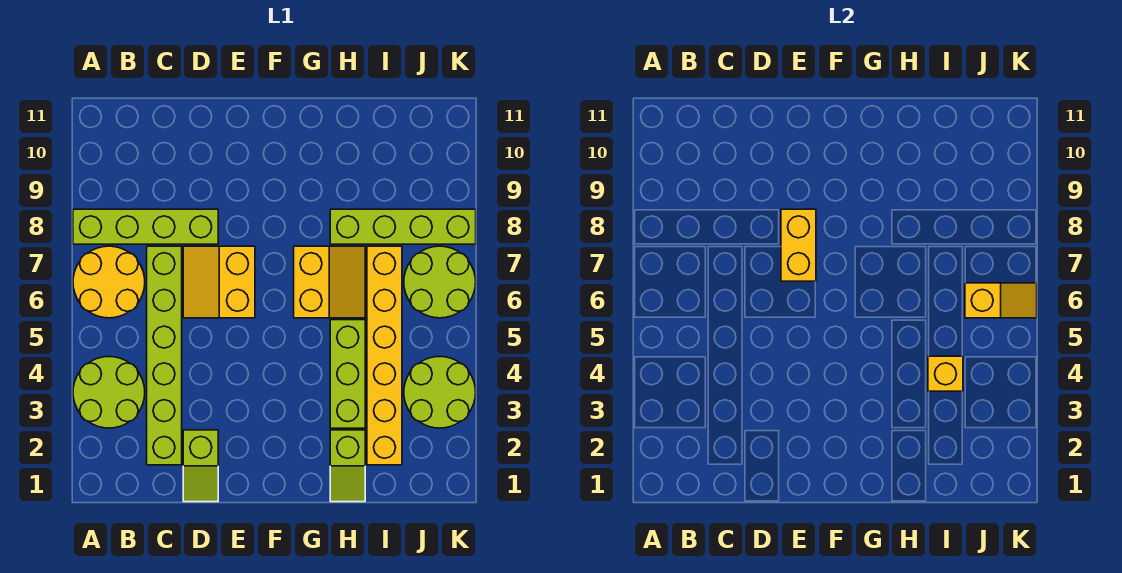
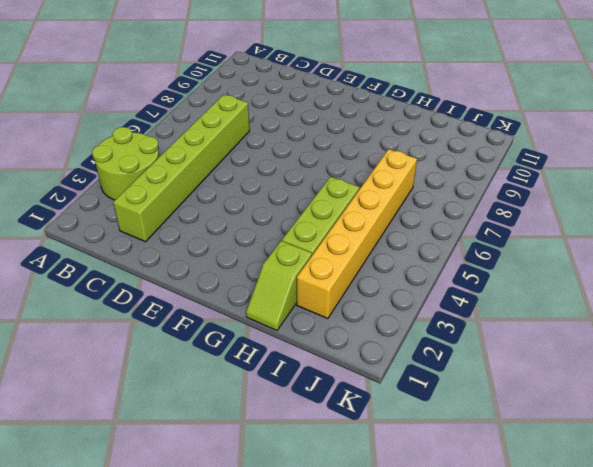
none -> yellow 2x2 round brick [73,246,145,318]
none -> lime 1x4 brick [73,209,218,244]
none -> lime 1x2 slope [183,430,218,502]

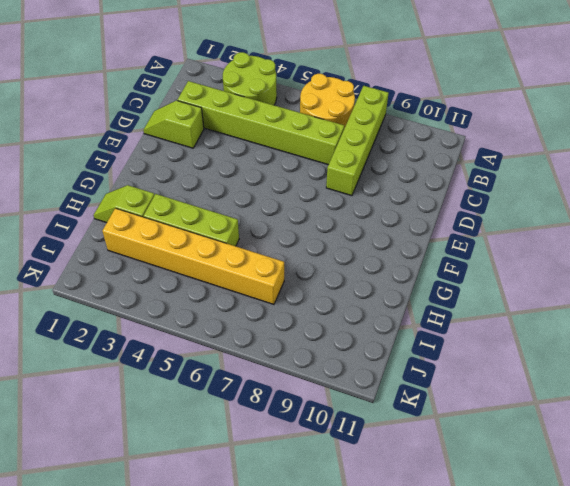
none -> yellow 2x2 slope [183,246,255,318]
none -> yellow 2x2 slope [294,246,365,318]
none -> lime 1x4 brick [330,209,476,244]

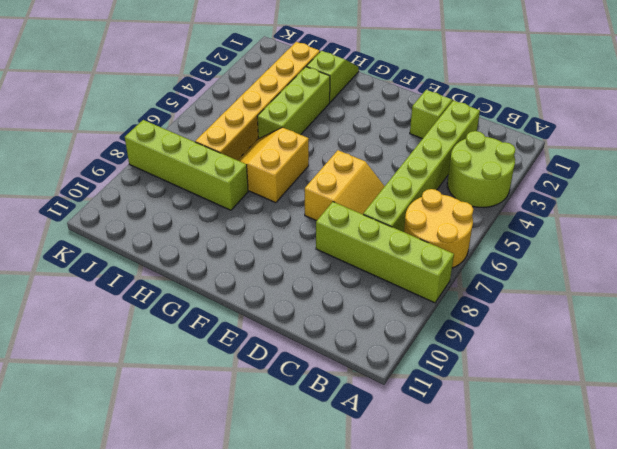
none -> lime 2x2 round brick [404,357,476,428]
none -> lime 2x2 round brick [404,246,476,318]
none -> yellow 1x2 brick [781,209,816,281]

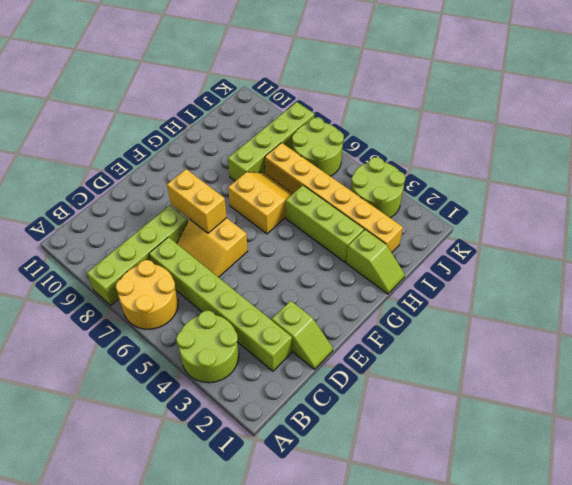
none -> yellow 1x1 brick [928,356,963,391]
none -> yellow 1x2 slope [965,283,1037,318]

